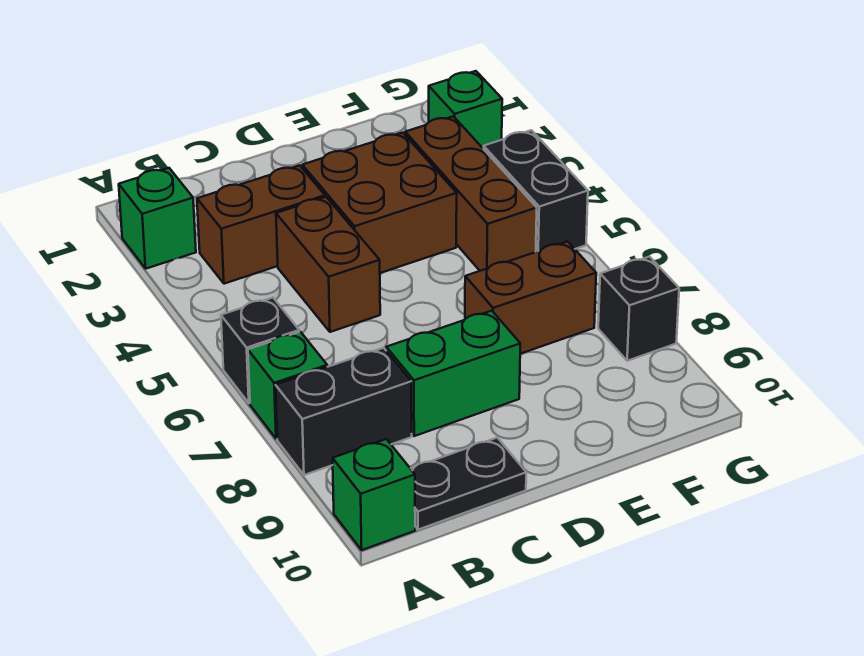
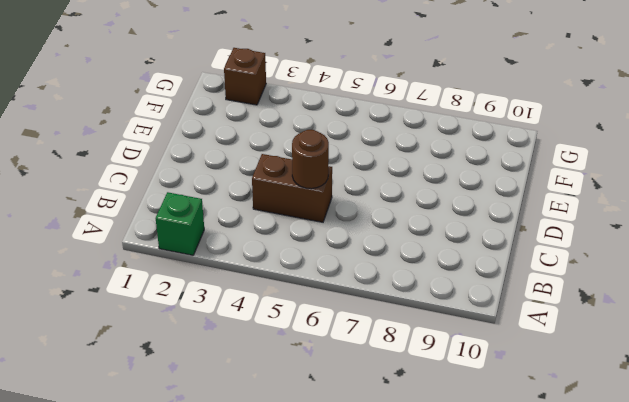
brown 1x1 round brick [292,130,329,189] -> none
brown 1x1 brick [224,48,266,105] -> green 1x1 brick [429,71,502,149]
none -> black 1x1 brick [221,298,299,403]
none -> green 1x1 brick [248,332,327,439]
none -> black 1x2 brick [276,348,412,475]

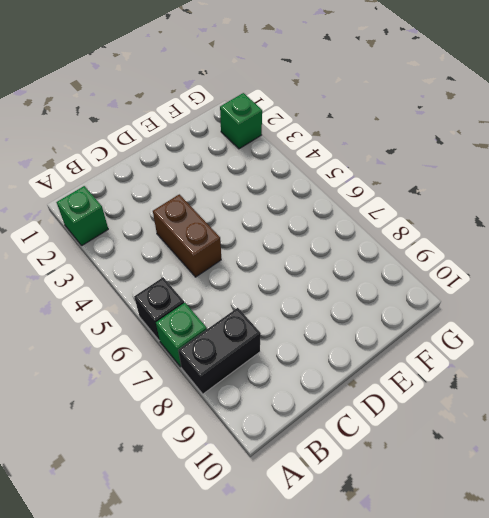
none -> green 1x1 brick [333,439,415,550]
none -> brown 1x2 brick [197,166,325,284]
none -> black 1x2 plate [410,438,526,530]

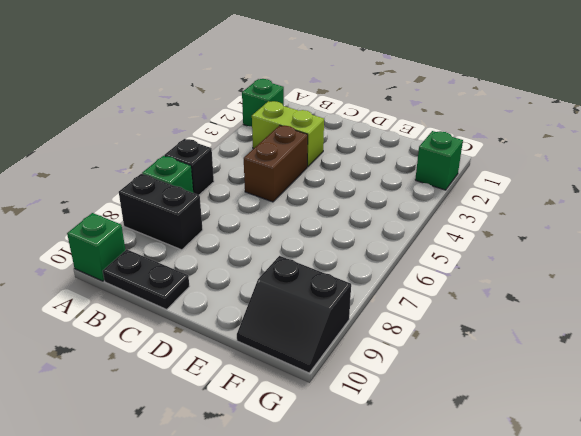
lime 1x2 brick [252,101,324,167] -> brown 1x2 brick [197,166,325,284]
black 2x2 slope [237,256,351,373] -> none
none -> green 1x2 brick [386,311,520,436]
none -> brown 2x2 brick [302,133,457,273]
none -> brown 1x2 brick [465,241,596,354]

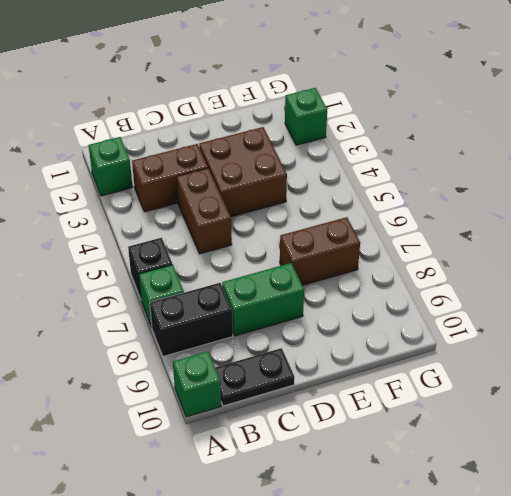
none -> brown 1x3 brick [405,116,537,271]
none -> black 1x2 brick [484,130,588,252]
none -> black 1x1 brick [598,257,679,361]

